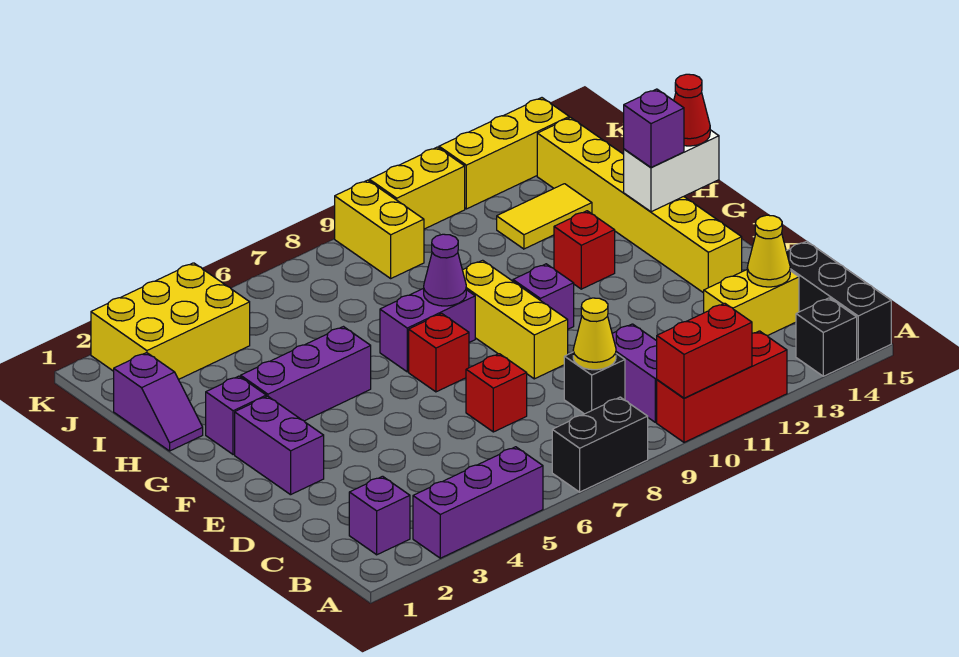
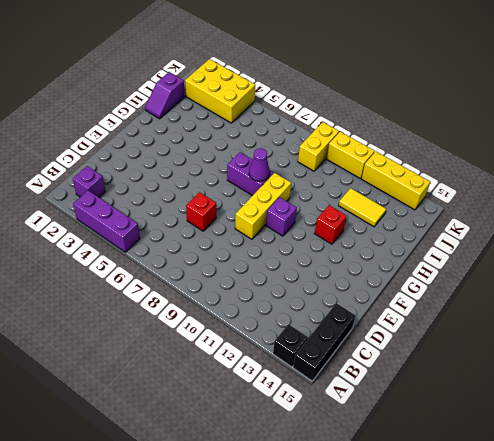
none -> black 1x2 brick [552,397,648,492]
none -> red 1x3 brick [657,331,787,442]
none -> purple 1x2 brick [612,324,657,422]
none -> black 1x1 brick [564,352,625,414]

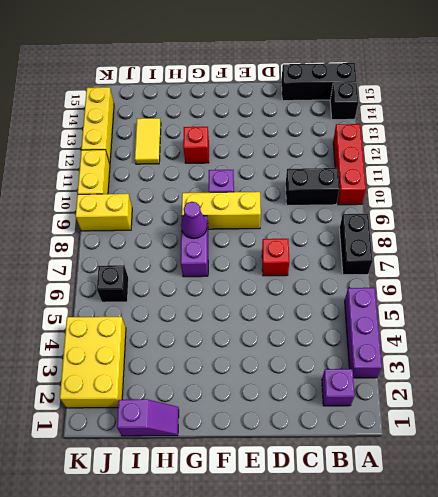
black 1x2 brick [286,168,340,205] -> purple 1x2 brick [612,324,657,422]
black 1x1 brick [97,265,129,302] -> black 1x1 brick moved to [564,352,625,414]
none -> yellow 1x2 brick [704,270,799,336]
none -> purple 1x2 brick [235,396,324,495]
none -> yellow 1x6 brick [537,118,742,293]
none -> red 1x1 brick [409,314,469,392]

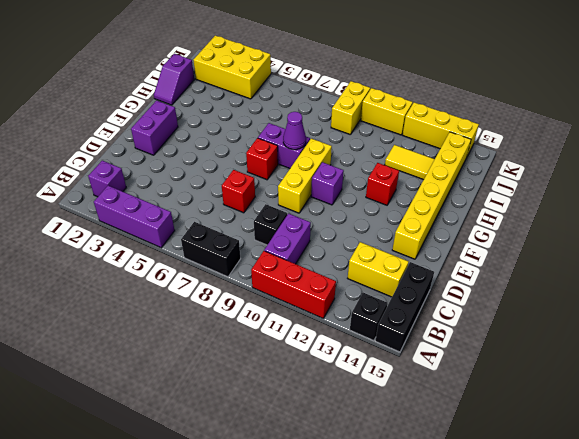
none -> purple 1x1 brick [206,376,266,455]
none -> purple 1x3 brick [241,327,371,421]
none -> red 1x2 brick [657,303,752,398]
none -> yellow 1x1 cone [573,298,616,370]

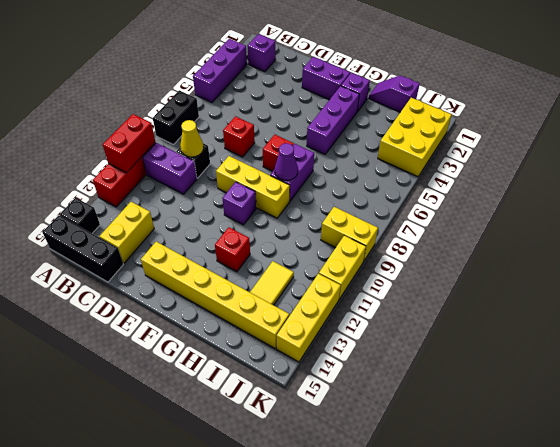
none -> yellow 1x1 cone [747,215,790,287]
none -> white 1x2 brick [624,130,719,212]
none -> purple 1x1 brick [624,89,684,167]
none -> red 1x1 cone [674,74,710,146]

